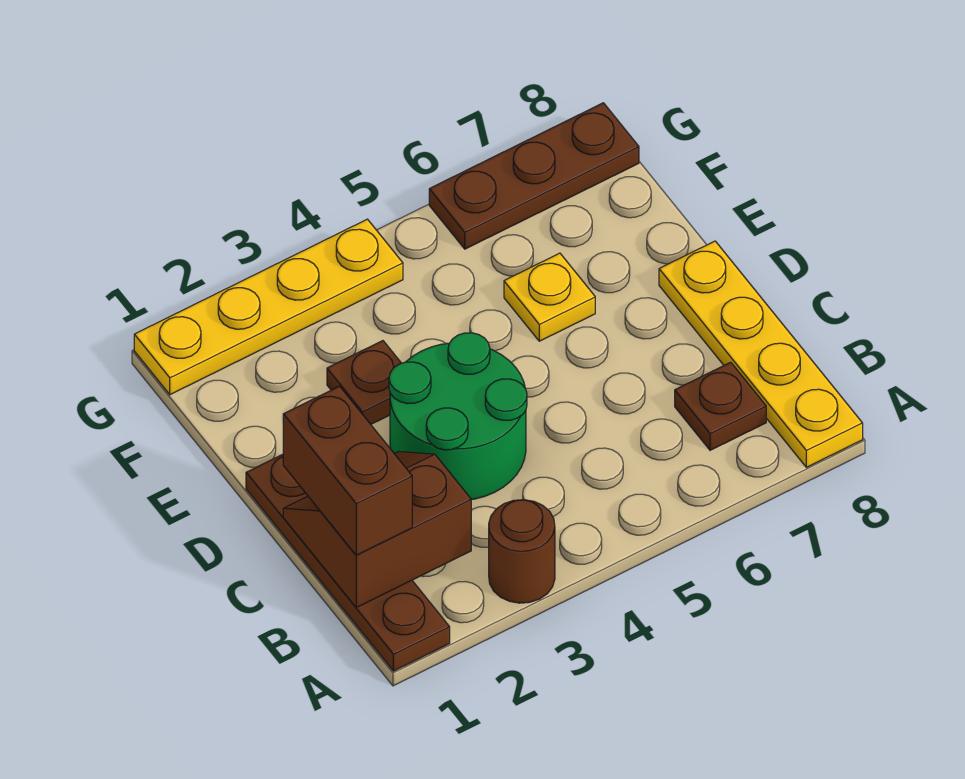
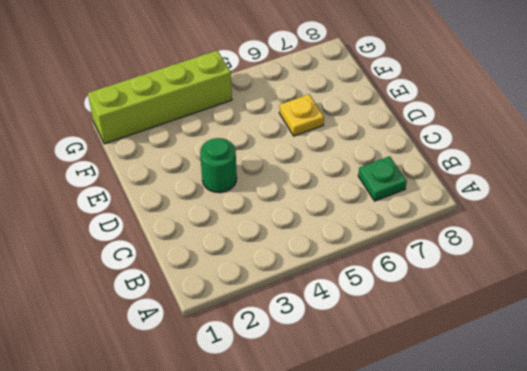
green 1x1 plate [358,156,407,201] -> brown 1x1 plate [675,362,766,450]
green 1x1 round brick [200,138,237,193] -> green 2x2 round brick [389,333,527,500]
lime 1x4 brick [88,51,232,144] -> yellow 1x4 plate [134,219,403,395]
none -> brown 1x4 plate [246,454,450,671]
none -> brown 1x1 round brick [489,500,555,603]

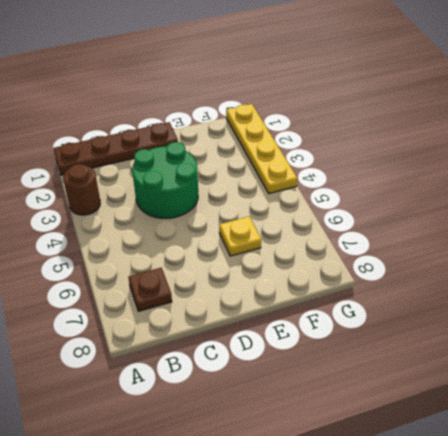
none -> yellow 1x4 plate [659,241,863,467]
none -> brown 1x1 plate [327,341,401,424]

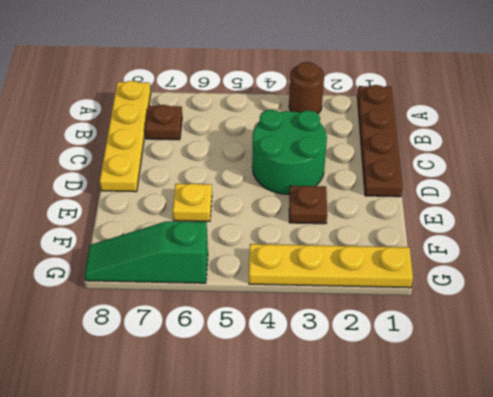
green 1x3 slope [85,221,208,283] -> brown 1x3 plate [429,103,639,249]
none -> brown 2x2 slope [283,452,471,607]
none -> brown 1x2 brick [283,386,412,555]

